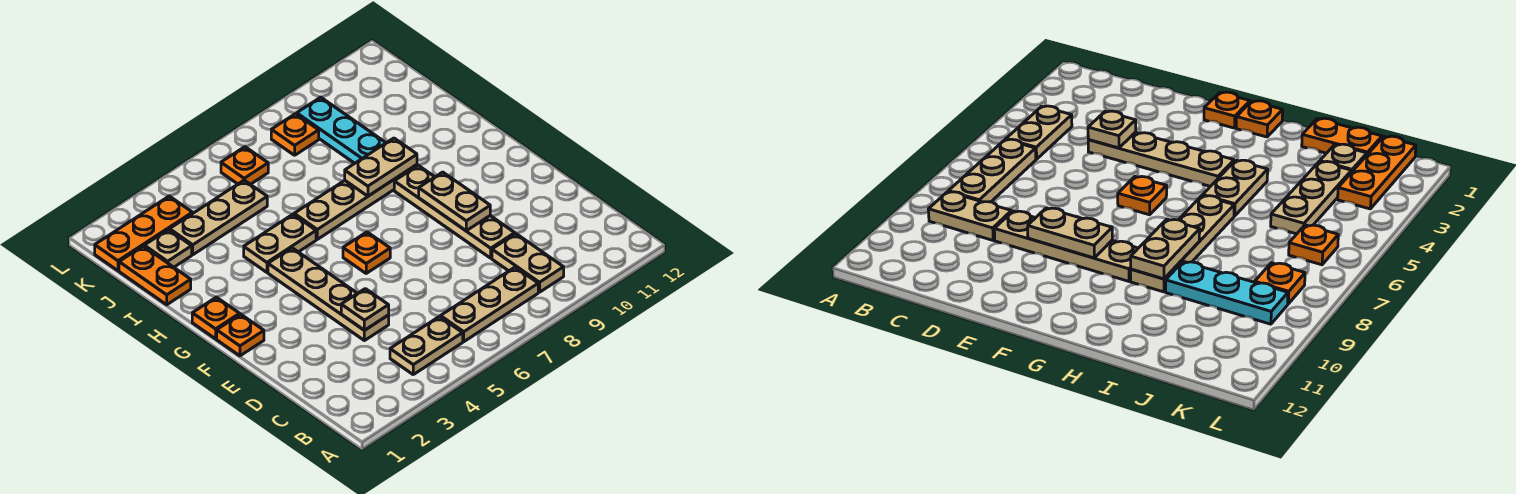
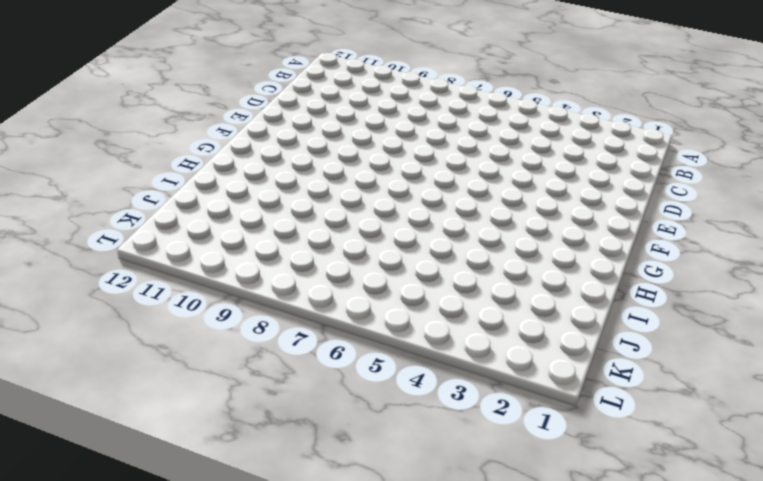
none -> tan 1x2 plate [390,317,463,374]
none -> tan 1x3 plate [441,267,538,342]
none -> tan 1x2 plate [492,234,564,292]

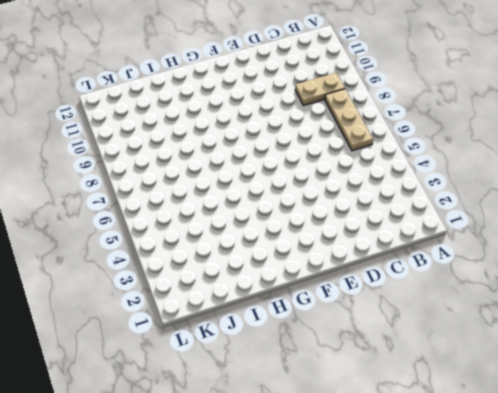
none -> tan 1x2 plate [390,317,463,374]
none -> tan 1x4 plate [268,248,389,341]
none -> tan 1x4 plate [394,165,515,258]

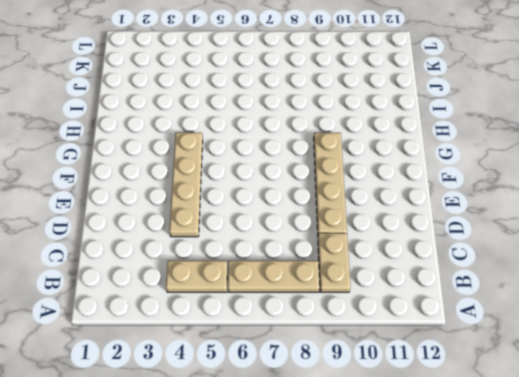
none -> orange 1x1 plate [217,314,264,356]
none -> orange 1x1 plate [343,232,390,273]
none -> orange 1x1 plate [192,297,240,339]

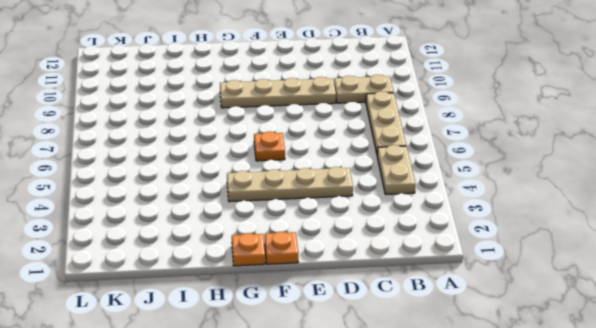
none -> tan 1x2 plate [244,214,316,272]
none -> tan 1x4 plate [294,165,417,239]
none -> orange 1x2 plate [119,246,191,305]

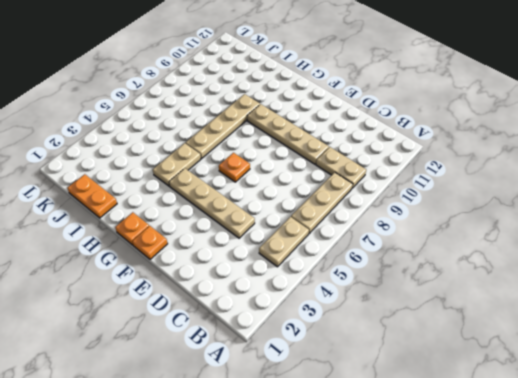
none -> cyan 1x3 plate [297,97,386,163]
none -> tan 1x1 plate [144,230,192,267]
none -> tan 1x3 plate [170,180,267,255]

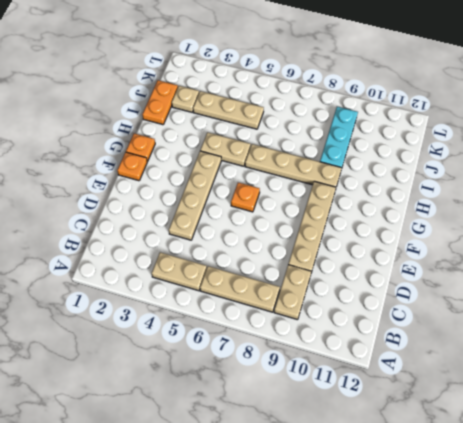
none -> orange 1x3 plate [95,196,192,271]
none -> orange 1x1 plate [221,147,268,184]
none -> orange 1x1 plate [271,114,319,155]

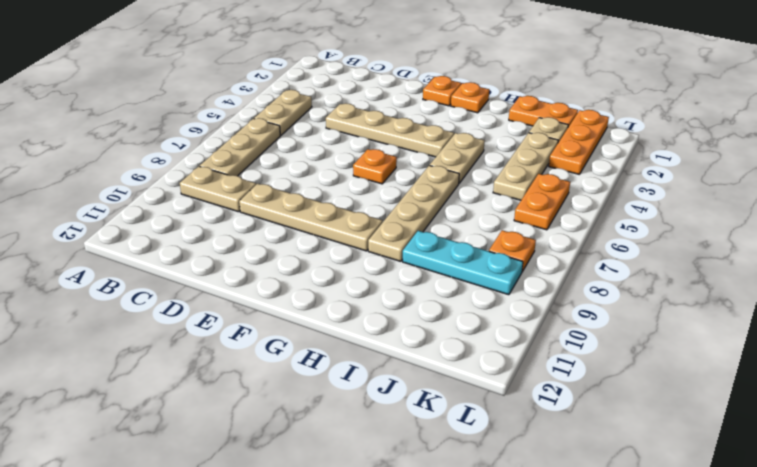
orange 1x2 plate [514,174,570,230] -> orange 1x1 plate [221,147,268,184]
none -> tan 1x1 plate [341,289,389,330]
none -> tan 1x2 plate [419,172,490,231]
none -> tan 1x2 plate [345,138,417,196]

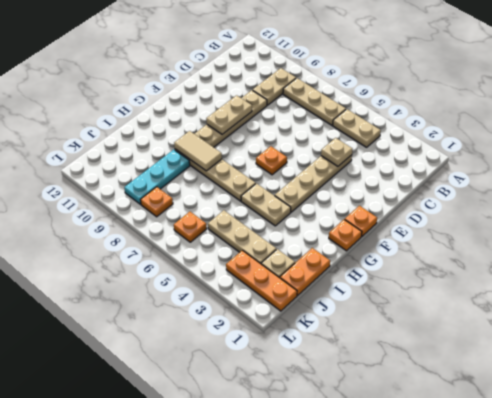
tan 1x2 tile [174,131,222,171] -> tan 1x2 plate [345,138,417,196]

